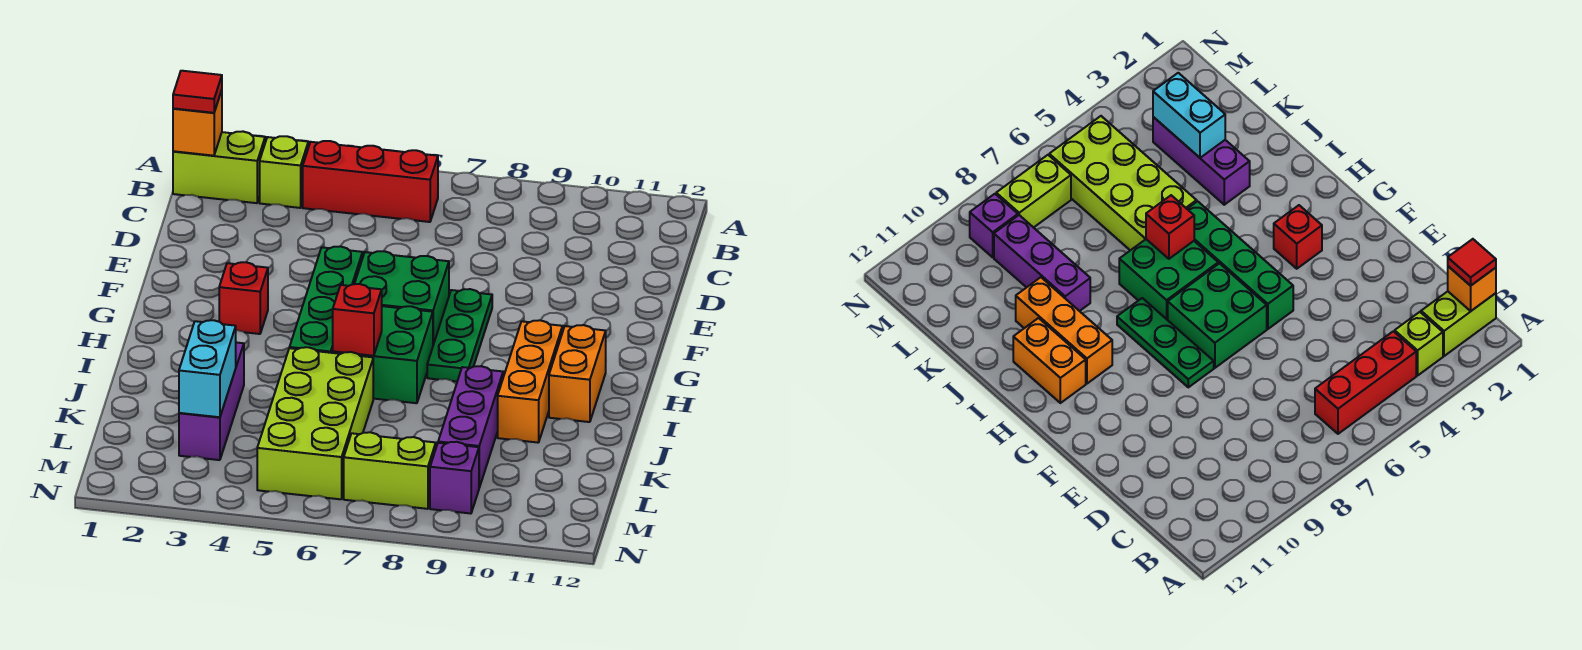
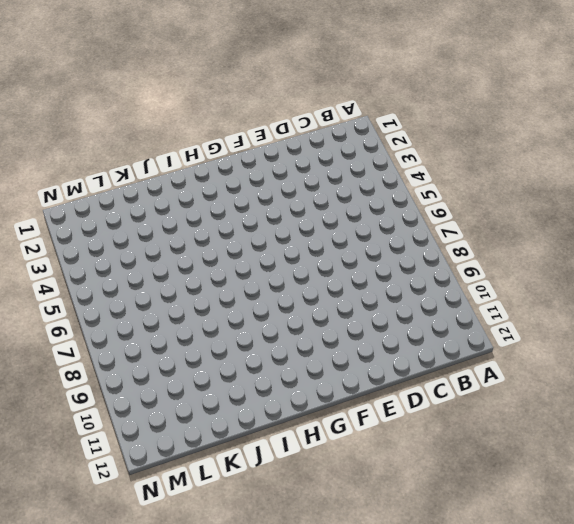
none -> lime 1x2 brick [173,131,265,203]
none -> lime 1x1 brick [260,136,308,208]
none -> red 1x3 brick [303,141,438,222]

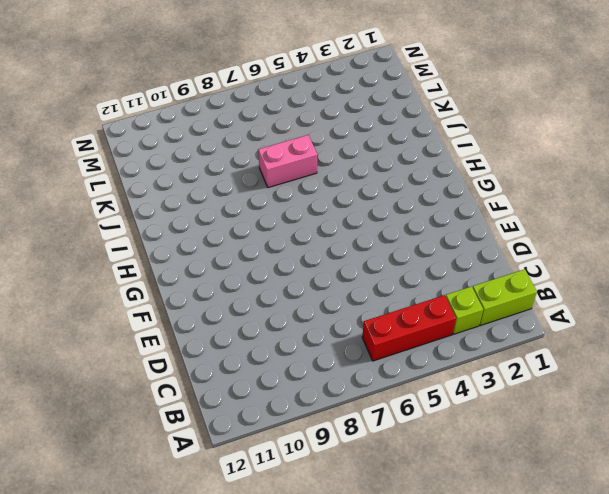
pink 1x2 brick [258,135,317,188] -> lime 2x4 brick [257,347,373,499]
none -> green 1x4 brick [290,246,363,353]
none -> green 2x2 brick [355,251,449,345]
none -> green 1x3 plate [427,289,492,382]

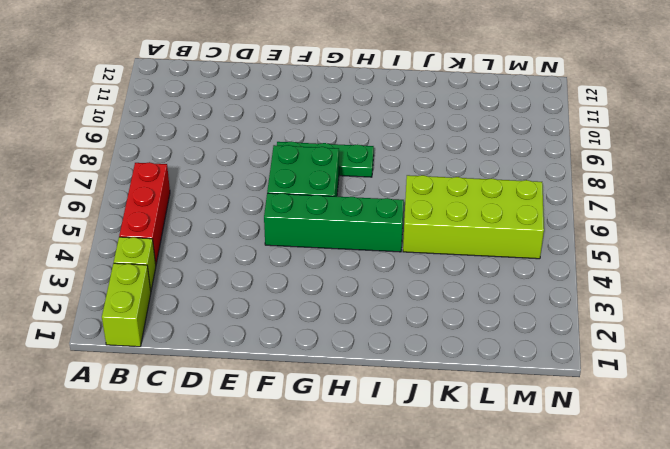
none -> red 1x1 brick [219,262,268,334]
none -> green 2x2 brick [333,306,433,403]
none -> orange 1x3 brick [498,320,563,443]

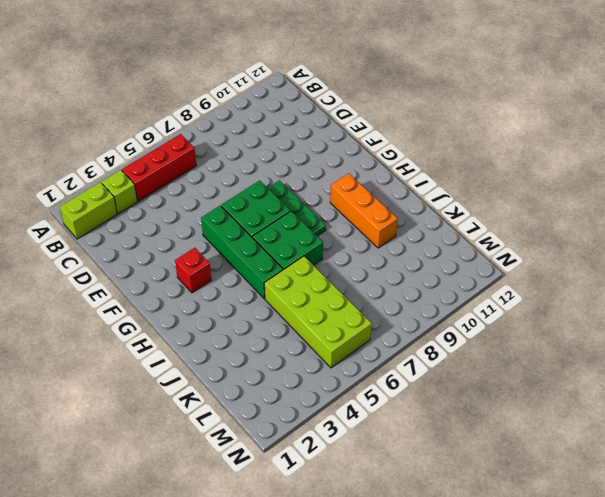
none -> orange 1x2 brick [549,325,606,422]
none -> purple 1x3 brick [179,342,244,460]
none -> purple 1x3 brick [438,366,503,488]

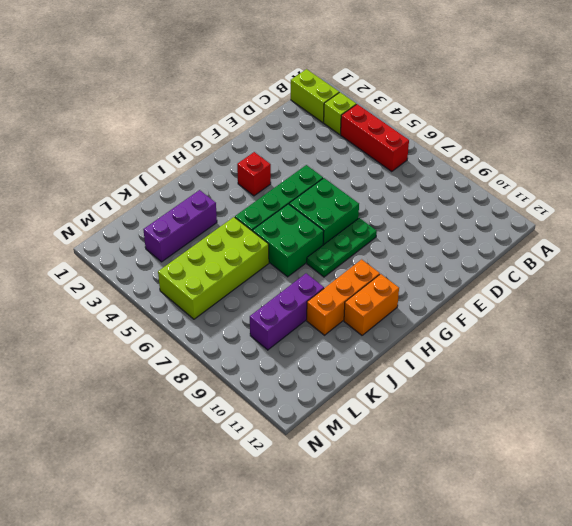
none -> lime 1x2 brick [344,432,436,509]
none -> purple 1x1 brick [430,442,479,514]
none -> orange 1x1 brick [173,90,222,156]

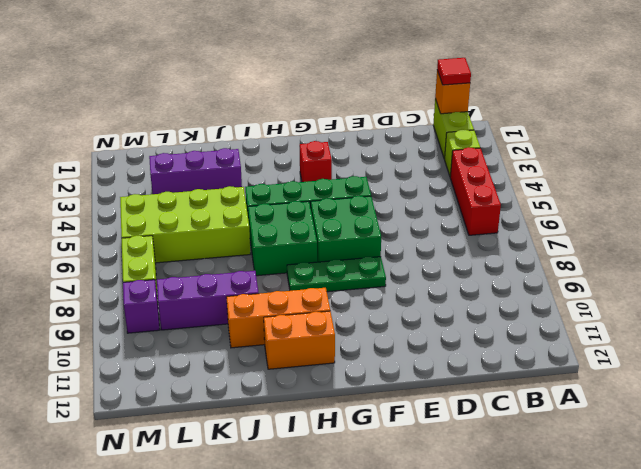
none -> red 1x1 brick [333,284,382,356]
none -> cyan 1x2 brick [179,320,236,417]

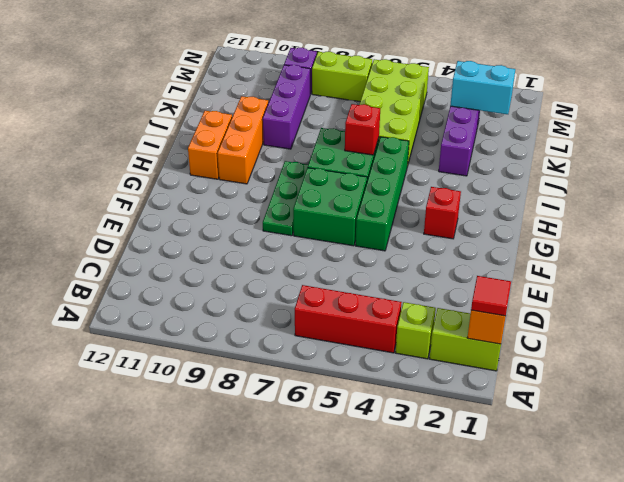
cyan 1x2 brick [450,61,515,114] -> cyan 1x2 brick turned to [179,320,236,417]

